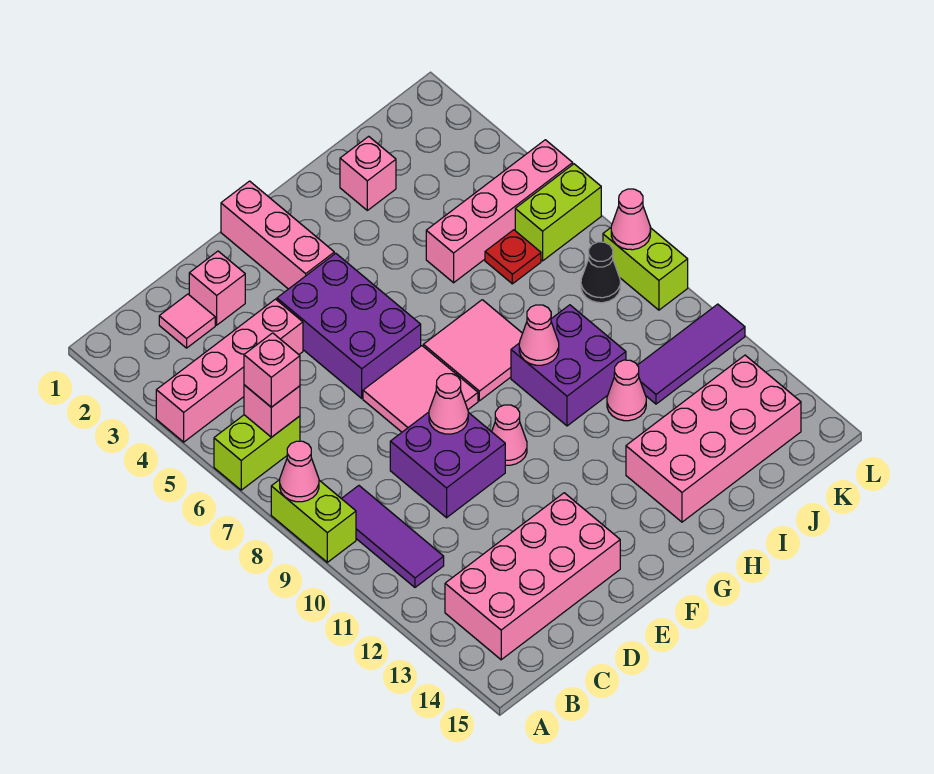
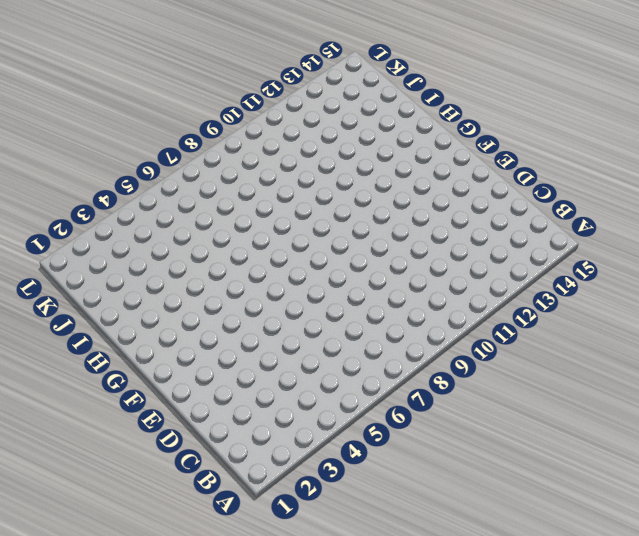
none -> pink 1x4 brick [156,299,303,442]
none -> lime 1x2 brick [214,415,300,490]
none -> lime 1x2 brick [271,480,356,562]

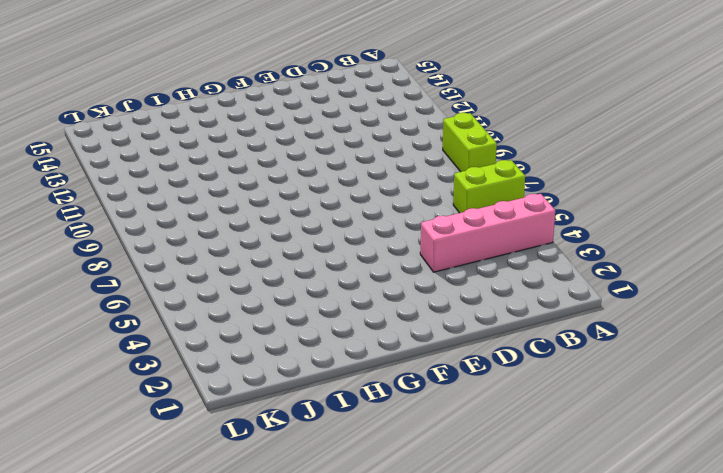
none -> purple 1x3 tile [342,486,444,587]
none -> pink 2x4 brick [445,493,620,660]
none -> pink 1x1 tile [159,294,215,348]

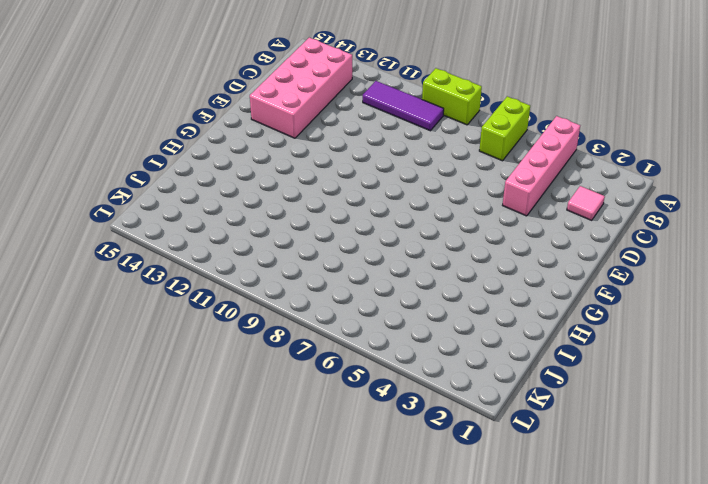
none -> pink 1x1 brick [189,251,245,325]
none -> purple 2x2 brick [390,412,505,518]
none -> purple 2x3 brick [277,253,421,398]

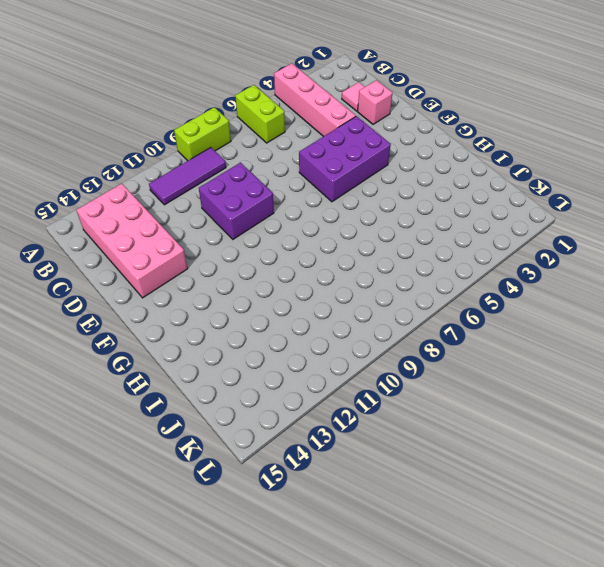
none -> pink 2x2 tile [363,346,478,432]
none -> pink 1x3 brick [221,181,334,289]
none -> pink 1x1 cone [492,405,527,465]

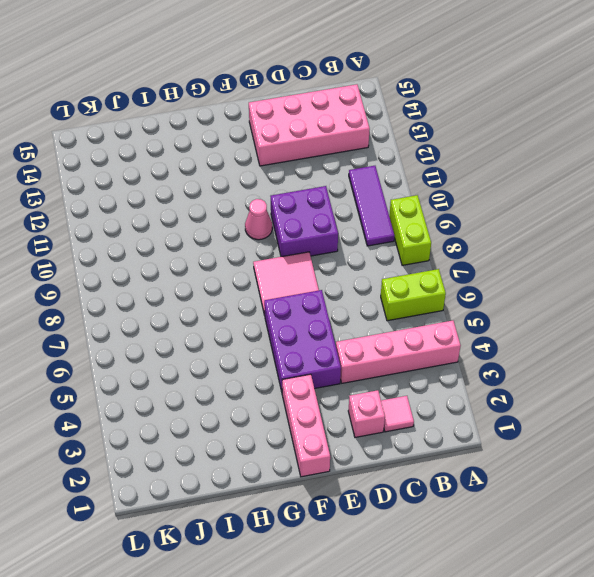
none -> pink 2x2 tile [423,300,523,401]
none -> purple 2x2 brick [511,305,626,426]
none -> pink 2x4 brick [626,355,801,522]

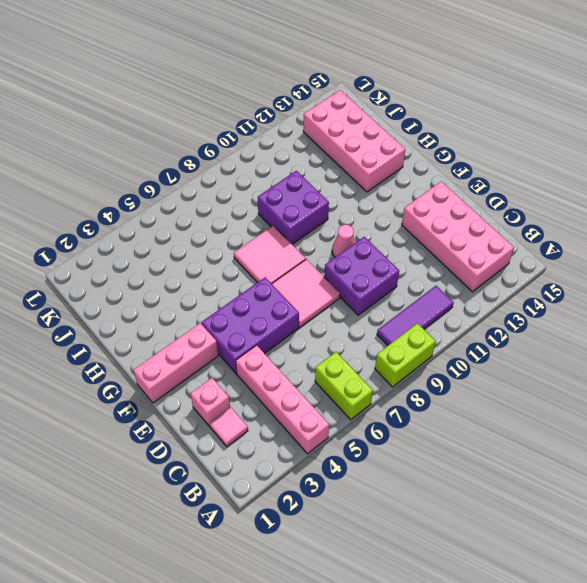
none -> pink 1x1 brick [340,136,396,210]
none -> pink 1x4 brick [426,140,573,283]
none -> pink 1x1 cone [607,360,646,421]

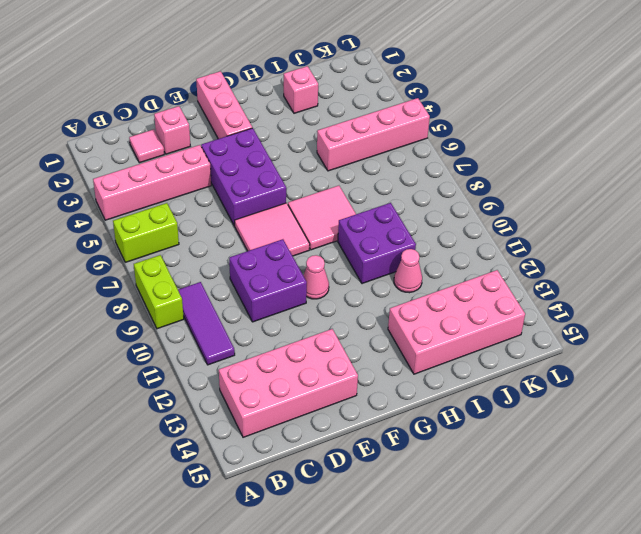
none -> red 1x1 plate [485,230,541,284]
none -> purple 1x3 tile [637,304,745,404]
none -> lime 1x2 brick [515,164,601,261]

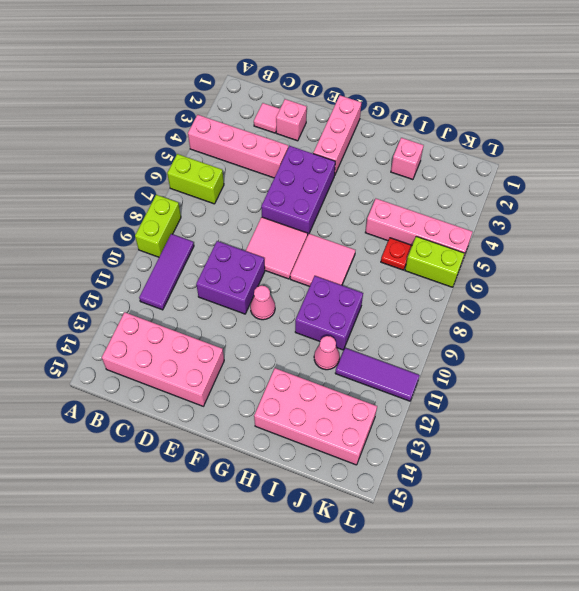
none -> black 1x1 cone [581,242,620,303]
none -> lime 1x2 brick [603,228,688,310]
none -> pink 1x1 cone [280,441,319,502]

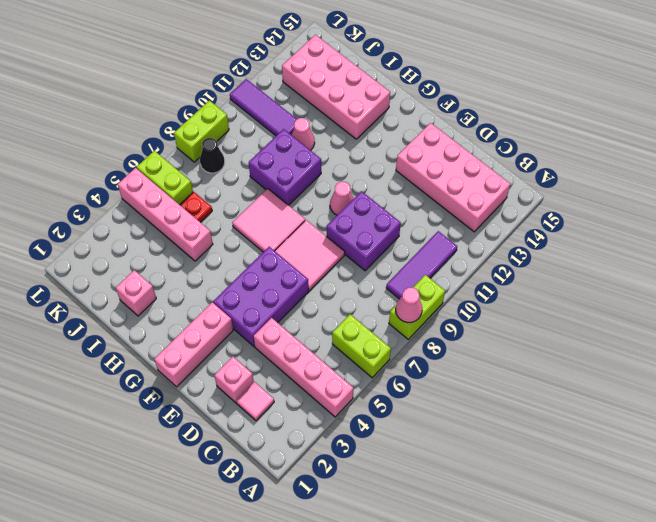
none -> pink 1x1 brick [244,385,300,437]
none -> pink 1x1 cone [429,374,468,434]
none -> pink 1x1 cone [519,305,559,365]

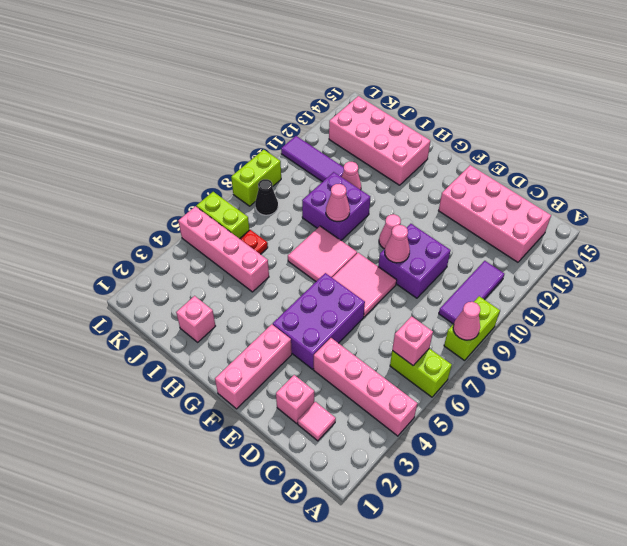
none -> pink 1x1 cone [611,189,651,250]
none -> pink 1x1 brick [244,333,300,407]

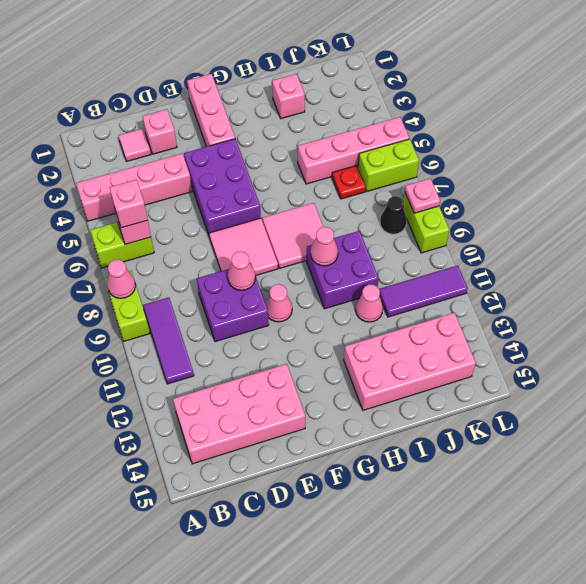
pink 1x1 plate [405,178,440,213] -> pink 1x1 cone [611,189,651,250]

